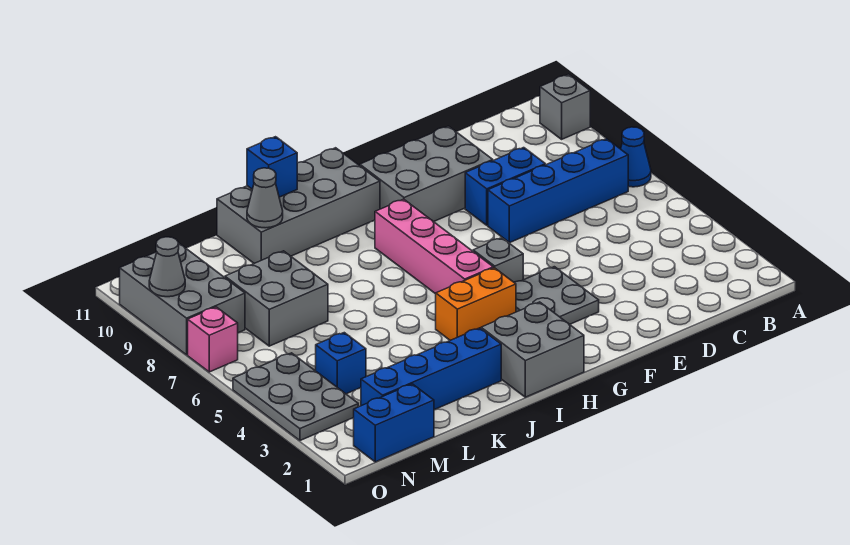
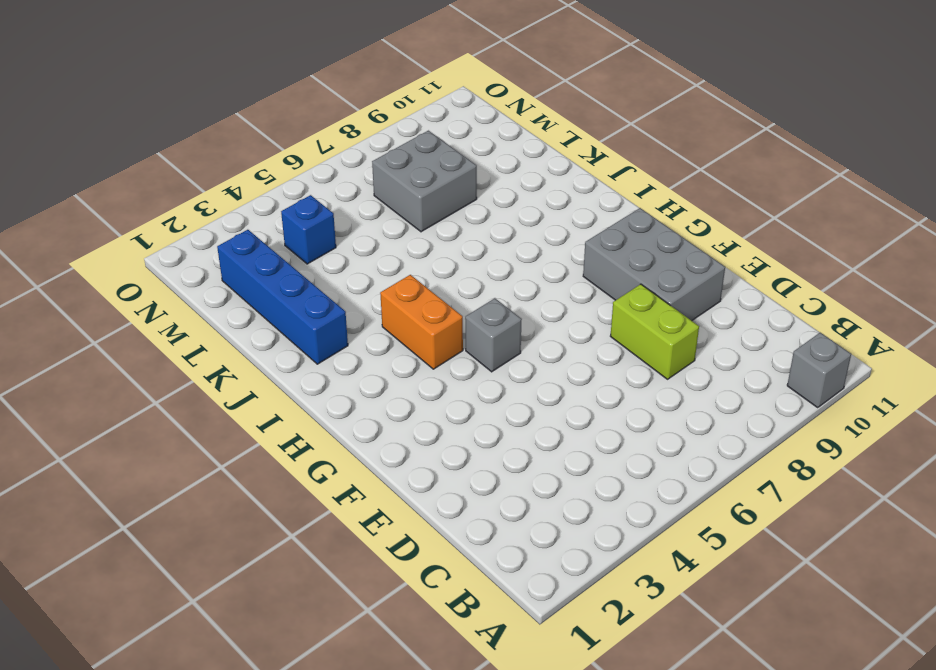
lime 1x2 brick [611,284,699,379] -> blue 1x2 brick [465,148,545,225]
none -> blue 1x1 cone [621,127,651,187]
none -> blue 1x4 brick [488,139,628,243]
none -> grey 2x2 plate [514,267,599,324]

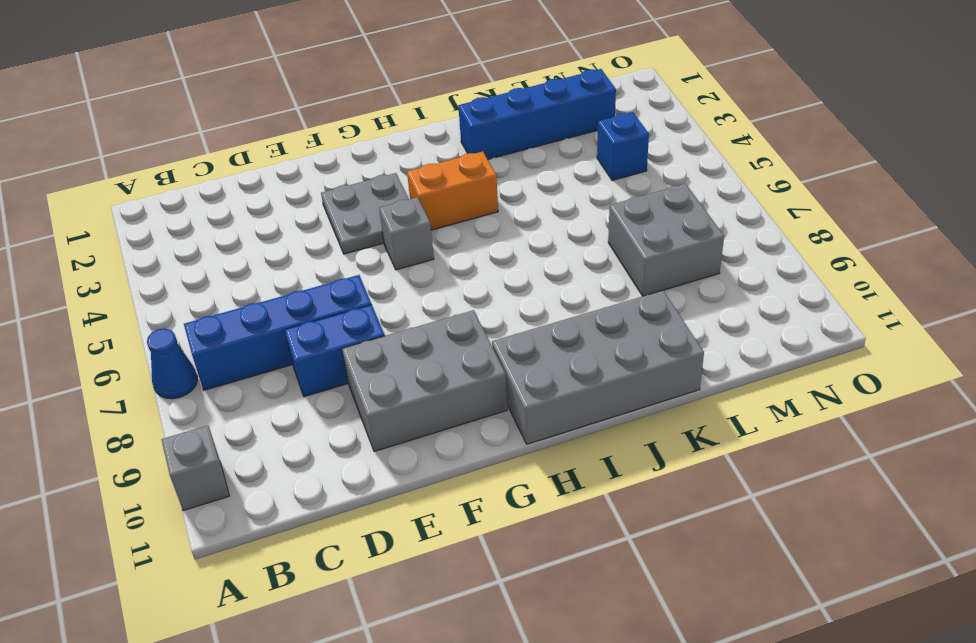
none -> grey 2x2 brick [481,302,584,397]
none -> pink 1x4 brick [375,199,493,294]
none -> blue 1x2 brick [354,384,434,462]

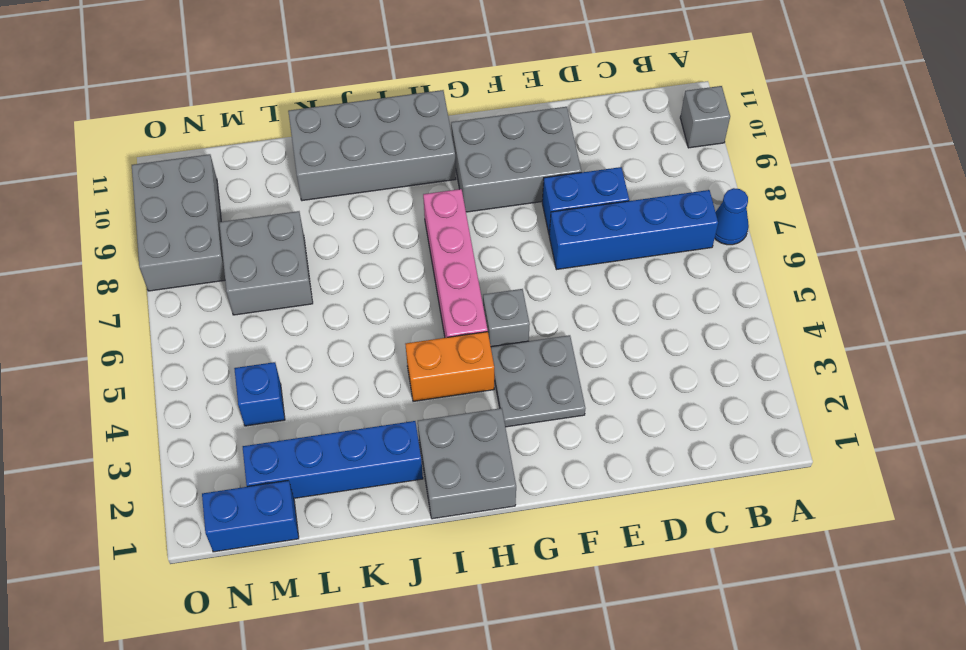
none -> grey 2x3 plate [233,353,358,440]
none -> pink 1x1 brick [188,307,238,372]
none -> blue 1x1 brick [247,137,297,197]

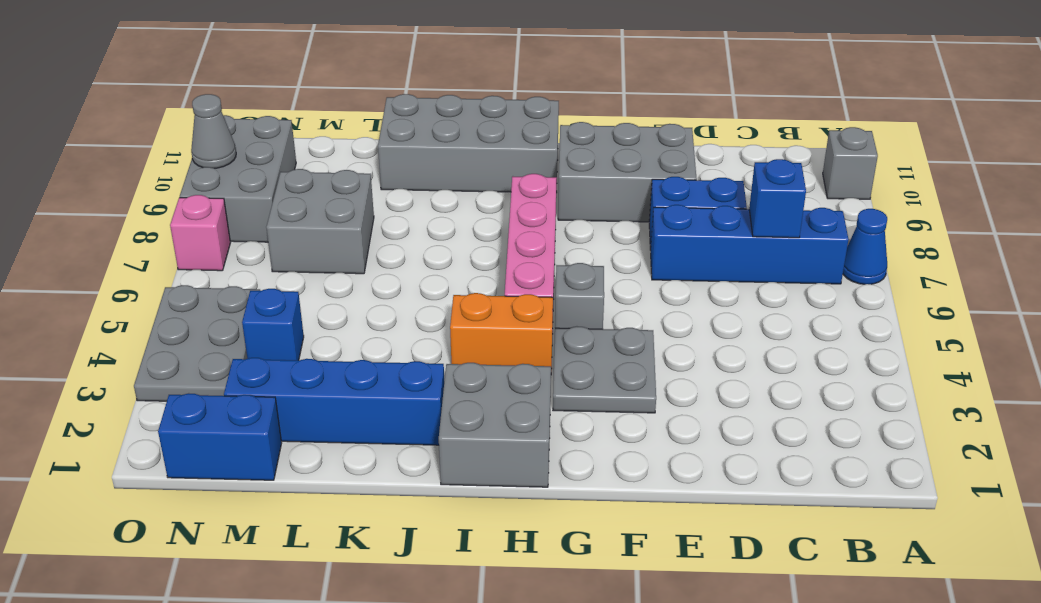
blue 1x1 brick [749,159,806,238] -> blue 1x1 brick moved to [247,137,297,197]
none -> grey 1x1 cone [247,168,283,228]

